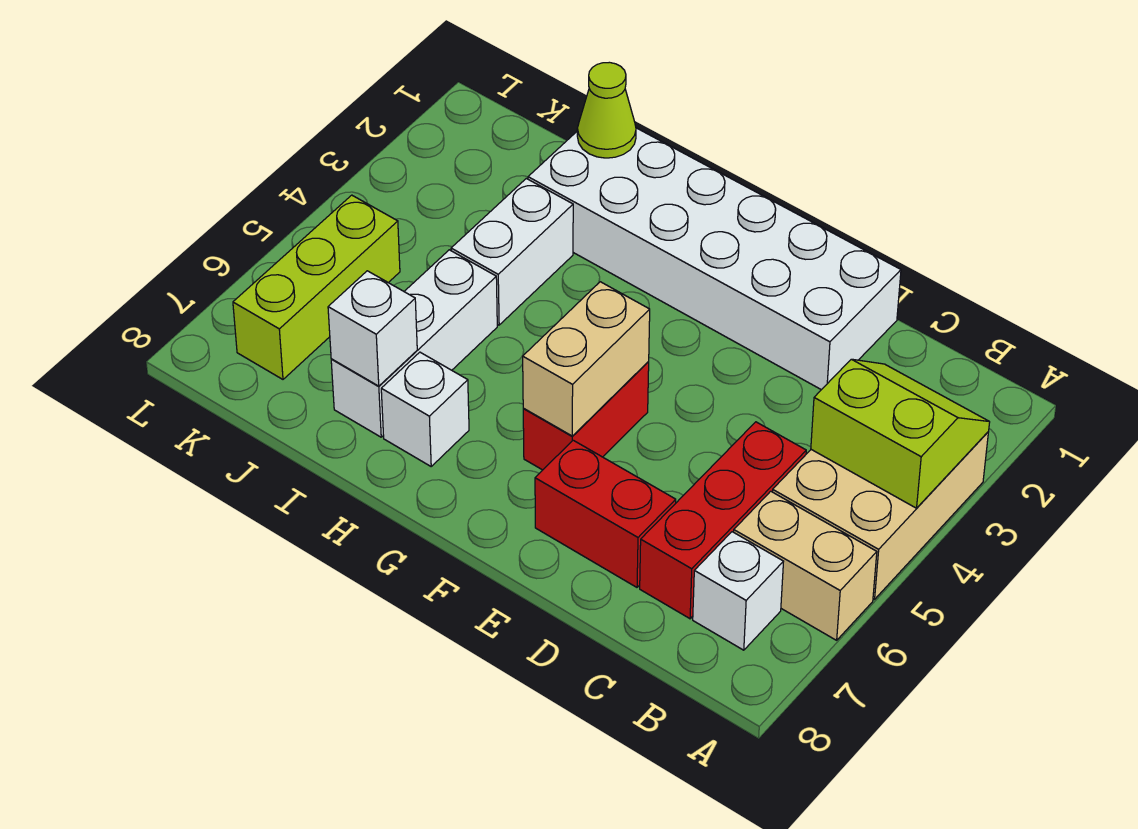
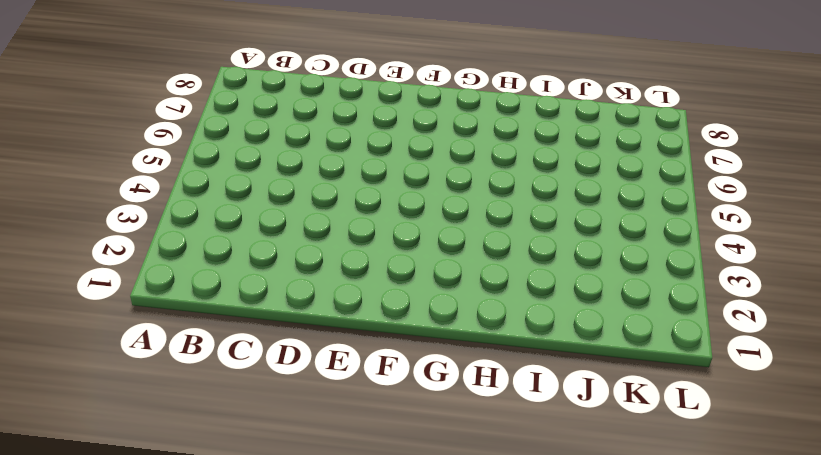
none -> tan 2x3 brick [772,432,988,599]
none -> tan 1x2 brick [734,491,877,640]
none -> white 1x1 brick [693,532,784,650]

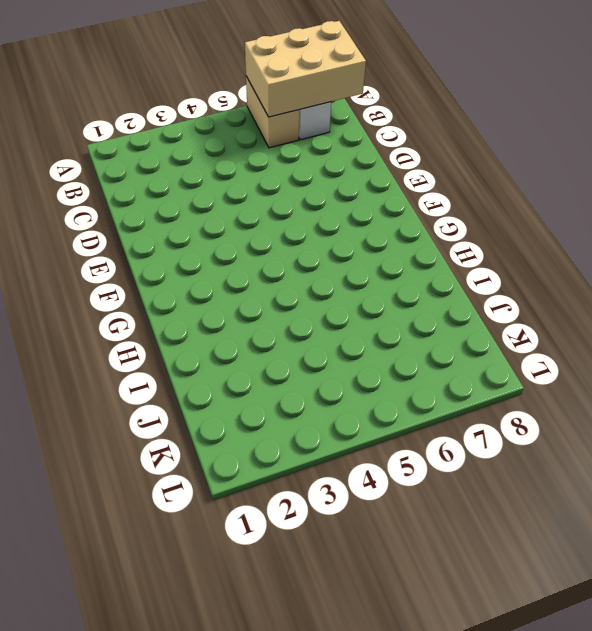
tan 2x3 brick [245,21,366,117] -> tan 2x3 brick moved to [772,432,988,599]
none -> red 1x3 brick [640,422,806,619]
none -> white 2x6 brick [528,128,901,390]
none -> red 1x2 brick [535,440,676,587]

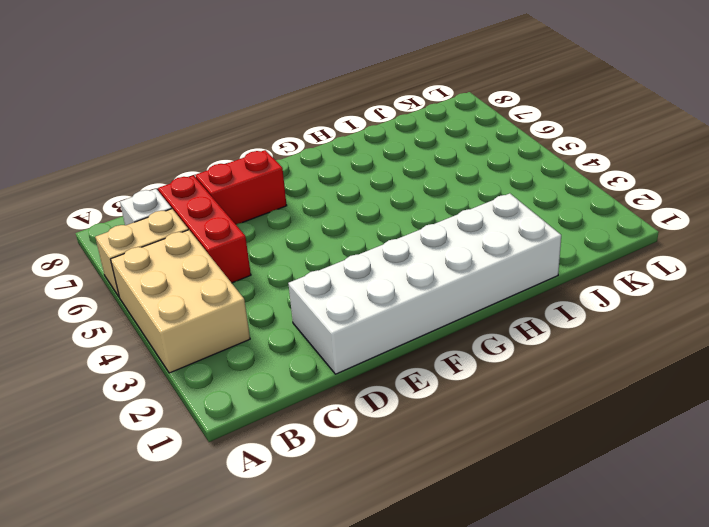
none -> red 1x2 brick [523,362,649,470]
none -> white 1x1 brick [381,352,469,466]
none -> white 1x2 brick [451,178,573,325]

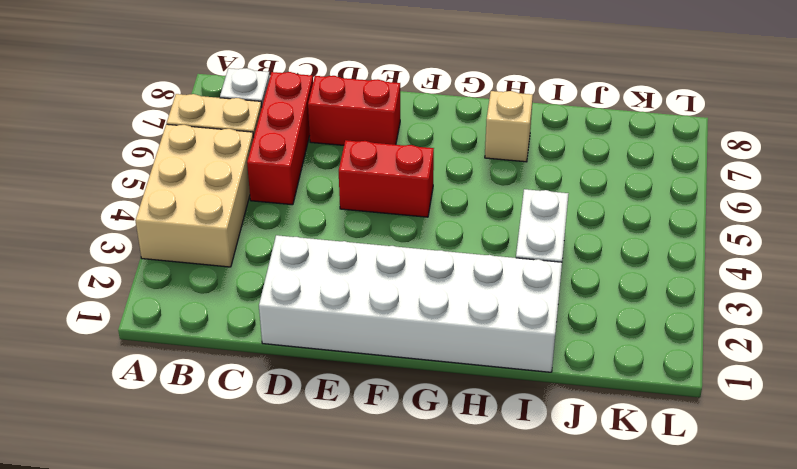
red 1x2 brick [339,140,434,217] -> red 1x2 brick turned to [523,362,649,470]
tan 1x1 brick [485,91,533,162] -> white 1x1 brick [381,352,469,466]
none -> white 1x3 brick [331,250,497,437]
none -> lime 1x3 brick [233,195,400,379]
none -> lime 2x2 slope [811,359,990,508]

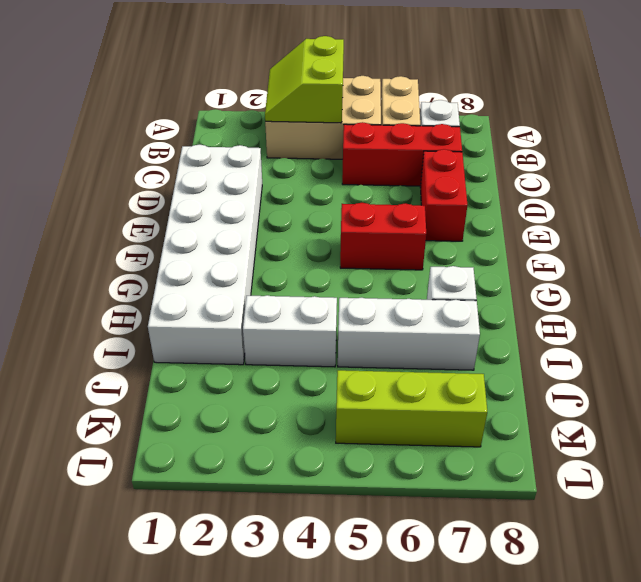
none -> tan 1x2 brick [523,282,650,436]
none -> lime 1x1 cone [577,62,636,158]
none -> white 1x1 brick [328,271,417,386]

